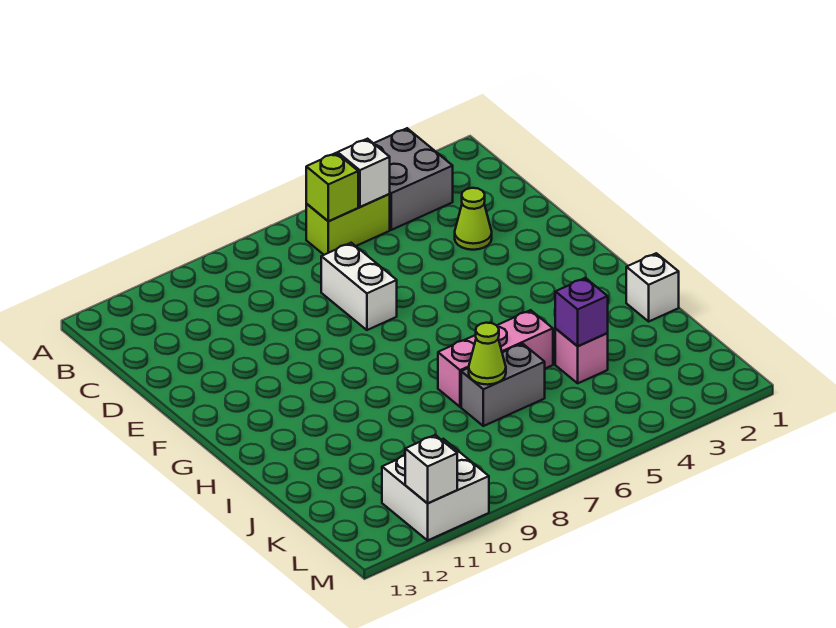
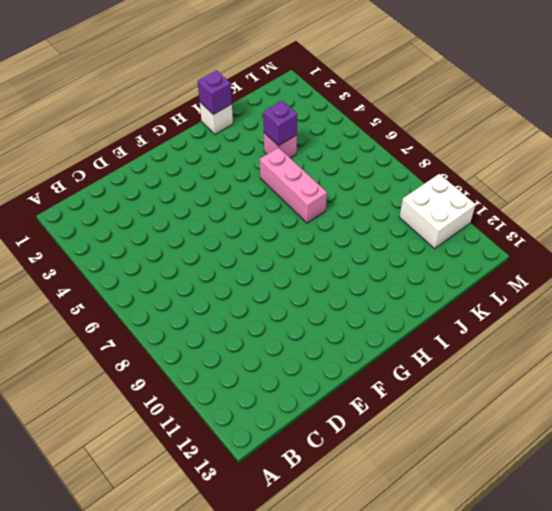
purple 1x1 brick [198,70,232,115] -> none
none -> grey 2x2 brick [374,128,453,230]
none -> lime 1x2 brick [306,194,390,255]
none -> lime 1x1 cone [455,188,492,250]

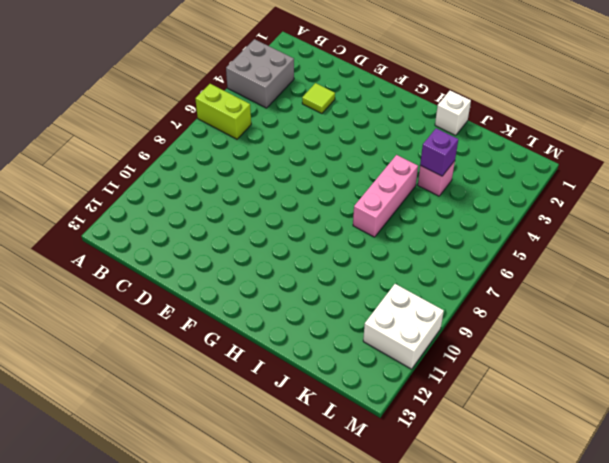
lime 1x2 brick [195,84,251,139] -> lime 1x2 brick turned to [306,194,390,255]
lime 1x1 tile [302,83,335,114] -> lime 1x1 cone [455,188,492,250]
none -> white 1x2 brick [321,243,397,330]
none -> grey 1x2 brick [461,344,545,426]
none -> white 1x1 brick [338,139,390,207]

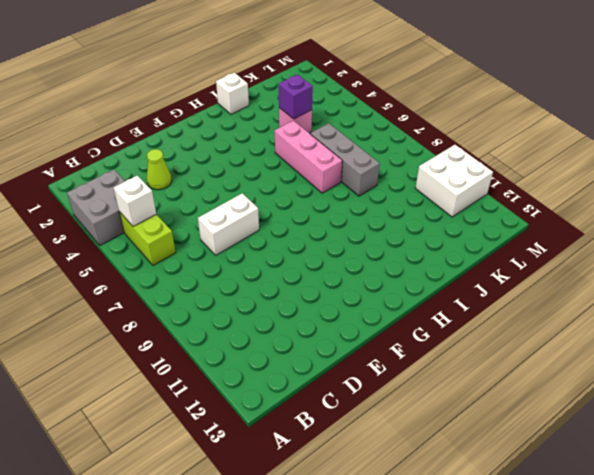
grey 1x3 brick [310,123,380,196] -> grey 1x2 brick [461,344,545,426]
none -> lime 1x1 brick [306,153,358,221]
none -> lime 1x1 cone [469,323,506,385]
none -> white 1x1 brick [405,435,457,503]

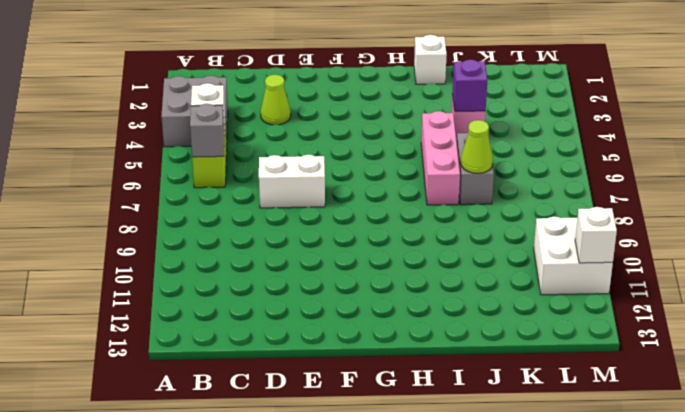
grey 1x1 brick [190,104,224,157] -> lime 1x1 brick [306,153,358,221]

